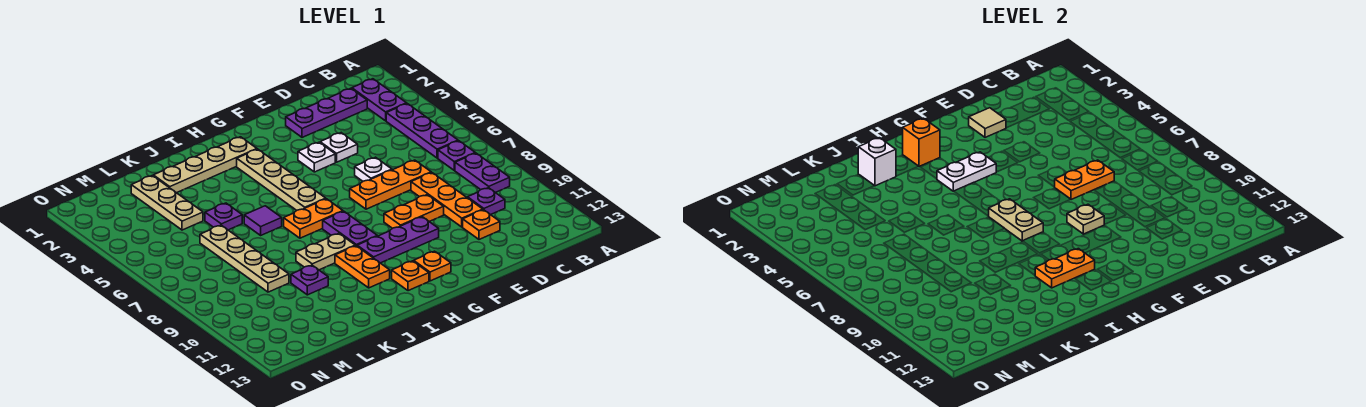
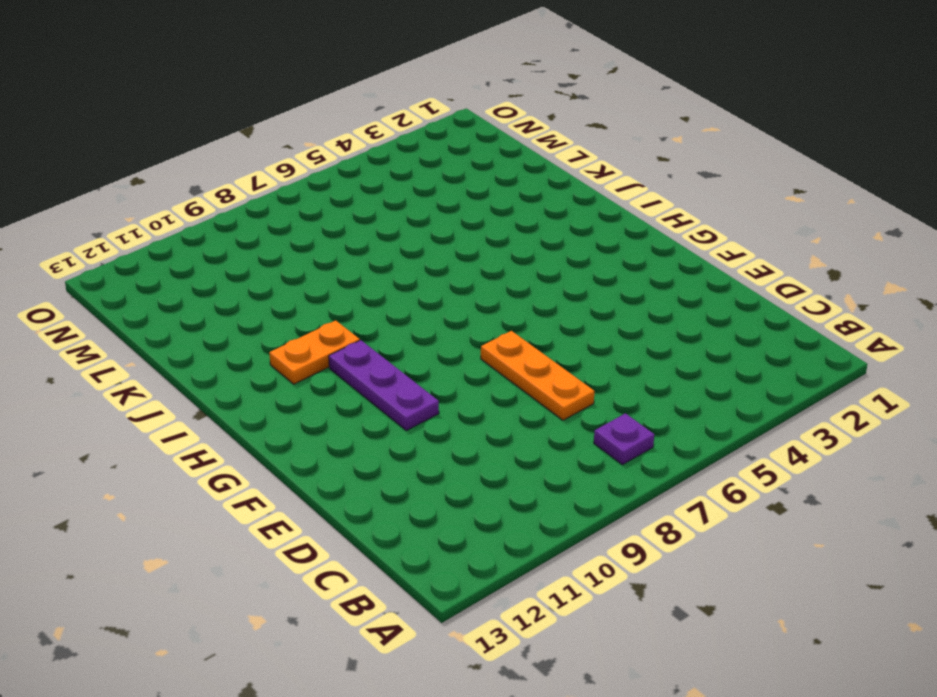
none -> purple 1x2 plate [352,79,407,121]
none -> purple 1x3 plate [386,104,458,158]
none -> purple 1x2 plate [455,153,510,193]
none -> purple 1x3 plate [286,88,367,137]

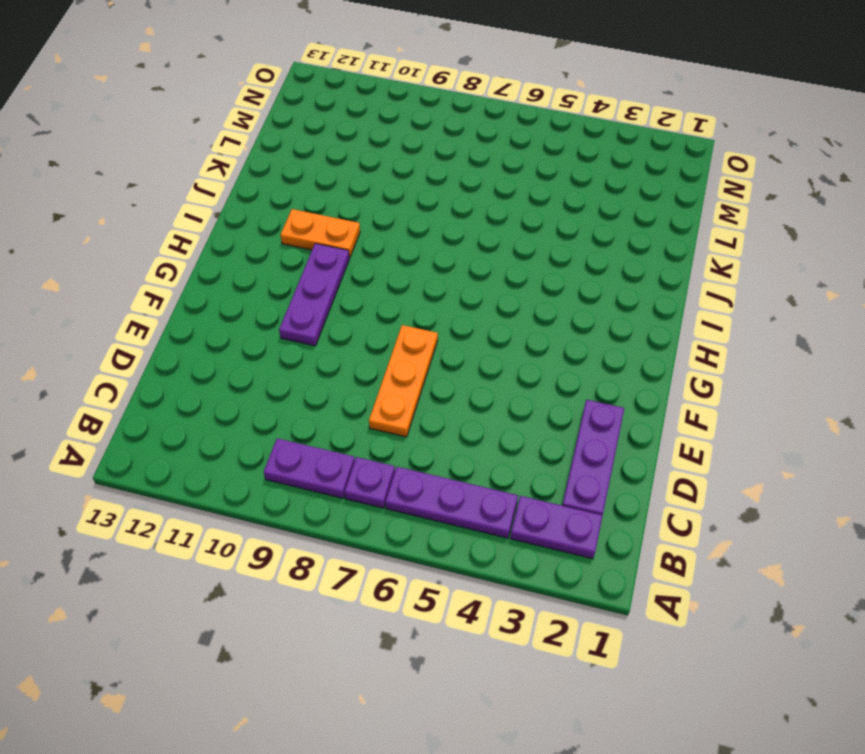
none -> purple 1x1 plate [468,188,505,215]
none -> orange 1x3 plate [411,173,483,227]
none -> orange 1x1 plate [463,210,500,239]
none -> white 1x1 plate [320,133,358,162]

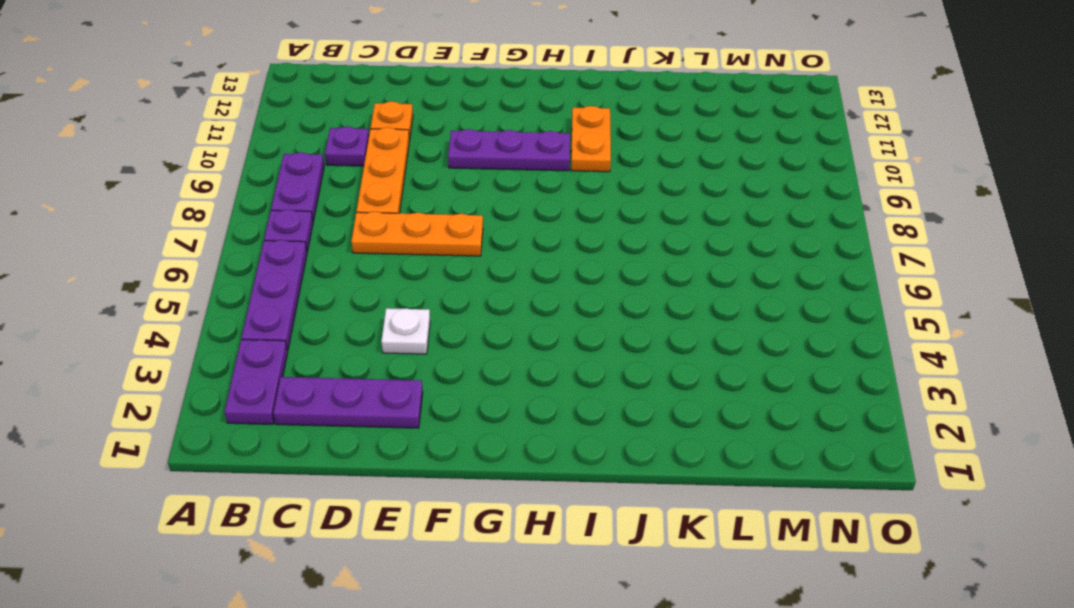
none -> white 1x1 plate [355,157,392,181]
none -> orange 1x2 plate [384,195,444,228]
none -> white 1x1 plate [298,142,335,172]
none -> orange 1x1 plate [414,251,451,281]

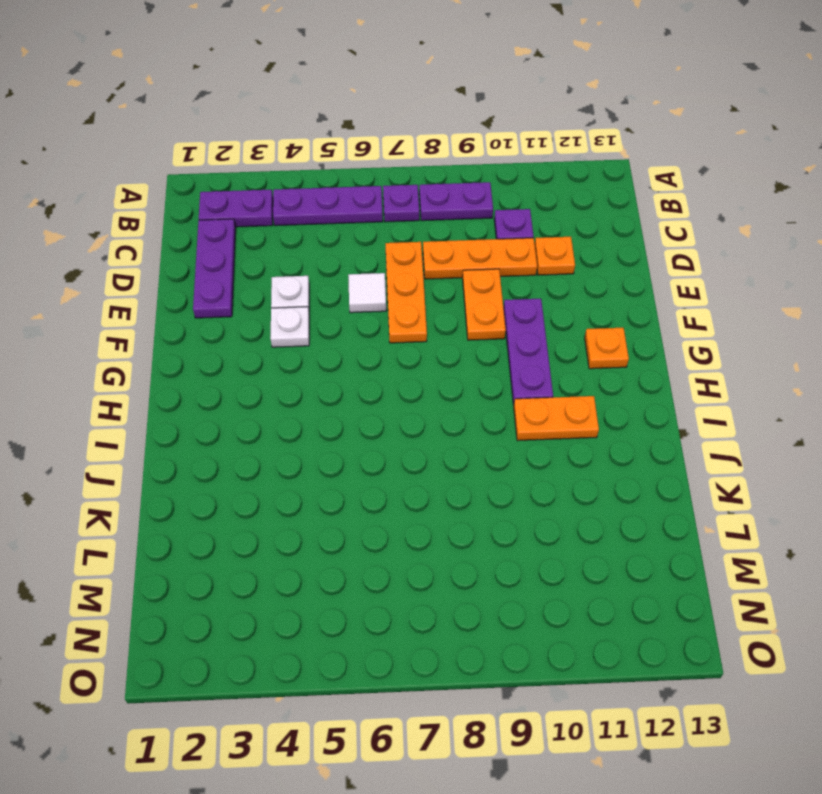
white 1x1 tile [348,273,386,313] -> white 1x1 plate [355,157,392,181]
none -> tan 1x4 plate [153,137,257,193]
none -> tan 1x4 plate [237,149,326,210]
none -> orange 1x2 plate [284,199,343,238]
none -> purple 1x2 plate [323,211,377,246]

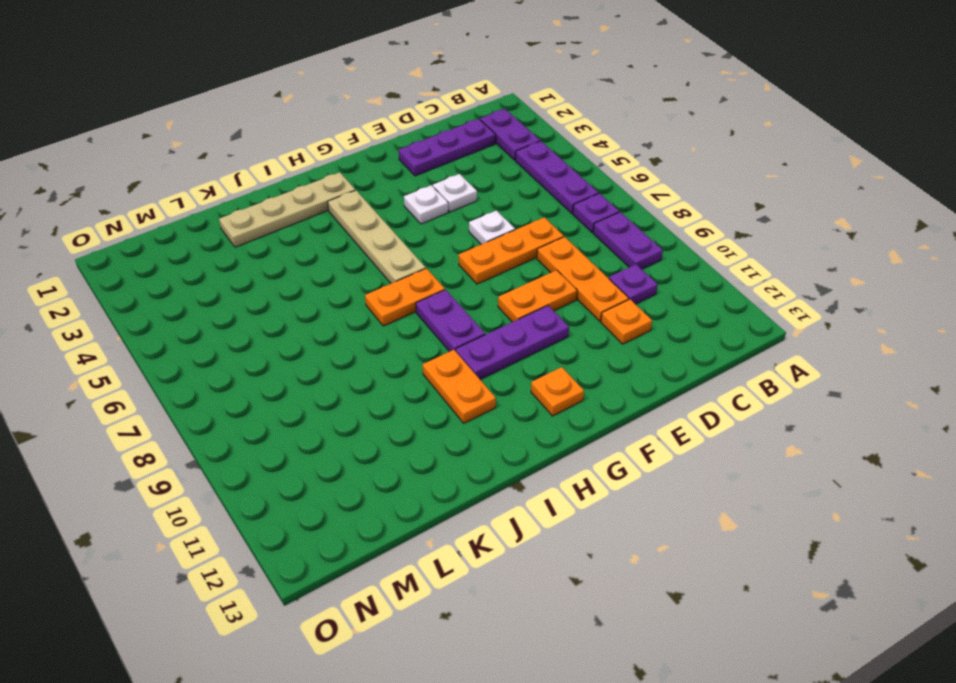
none -> orange 1x1 plate [392,261,429,291]
none -> tan 1x2 plate [296,233,355,270]
none -> purple 1x1 tile [244,206,282,235]
none -> purple 1x1 plate [205,203,242,230]

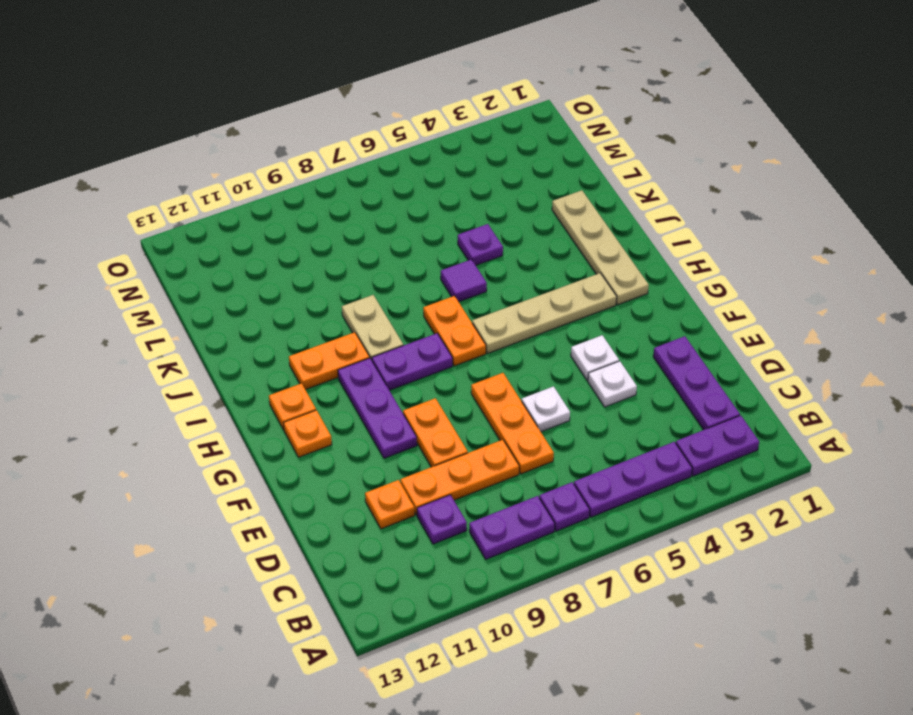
none -> purple 1x1 plate [291,265,328,295]
none -> tan 1x3 plate [131,176,203,230]
none -> tan 1x4 plate [200,225,289,292]
none -> orange 1x2 plate [1055,160,1114,200]

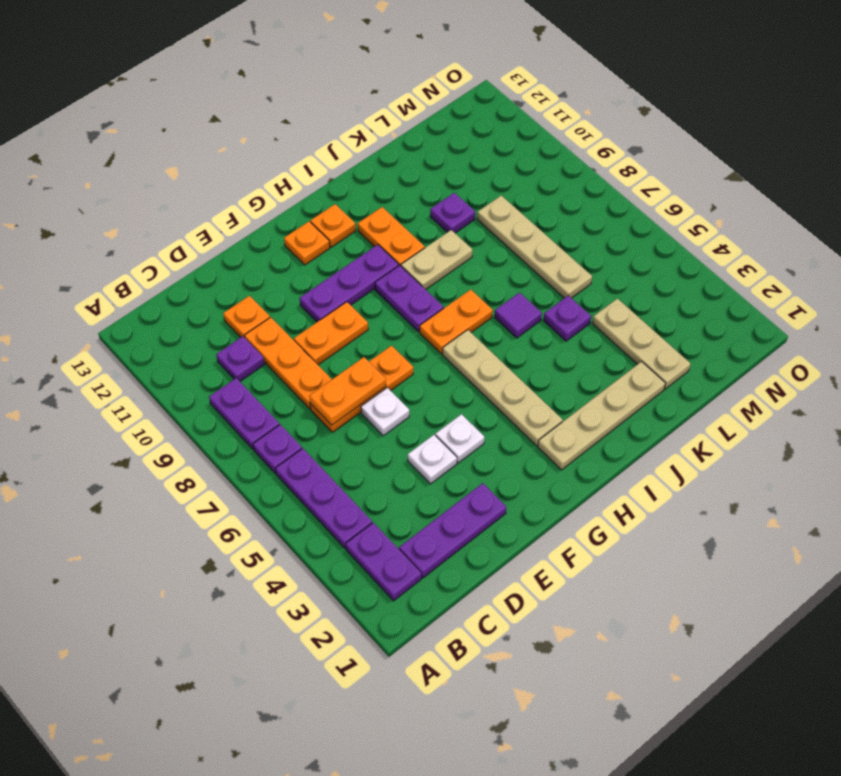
none -> tan 1x1 tile [969,108,1006,137]
none -> tan 1x1 plate [1067,204,1105,234]
none -> white 1x2 plate [937,152,996,191]
none -> orange 1x1 brick [902,118,940,166]

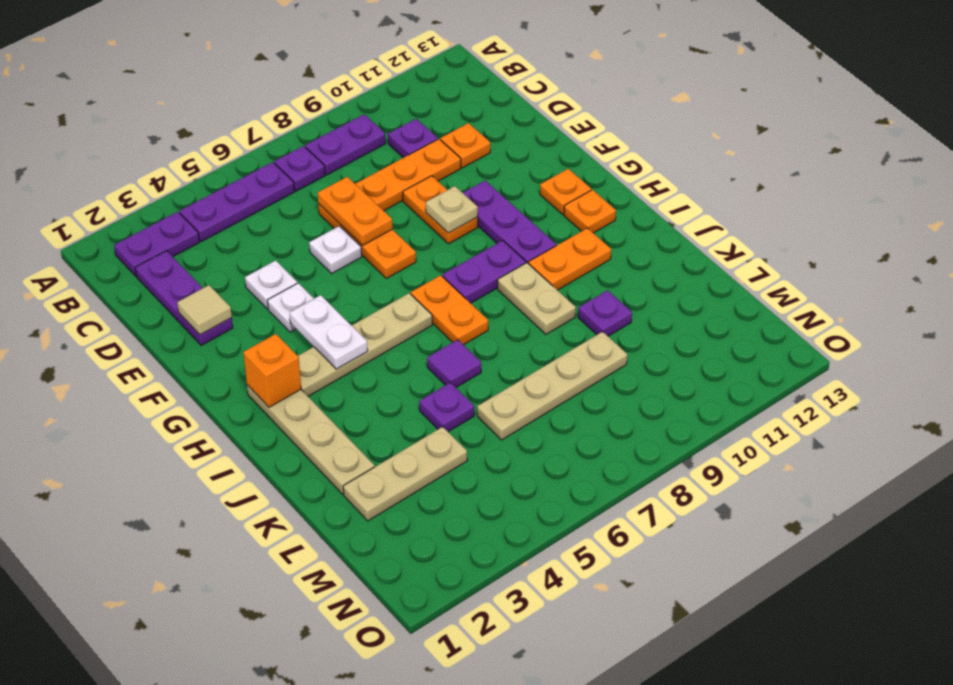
none -> tan 1x2 plate [988,199,1043,241]
none -> orange 1x2 plate [1035,249,1095,288]
none -> white 1x1 brick [858,138,896,186]

